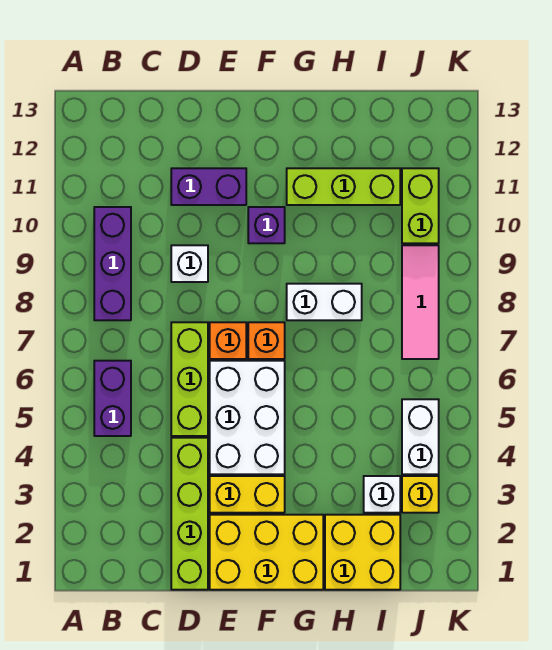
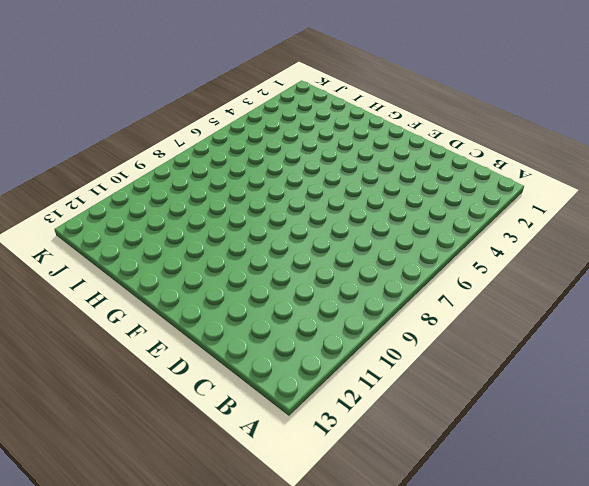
none -> purple 1x2 brick [94,361,131,436]
none -> purple 1x3 brick [94,207,131,320]
none -> lime 1x4 brick [171,438,208,590]

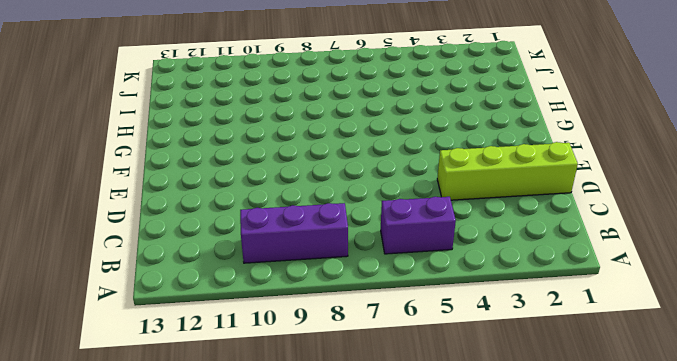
none -> lime 1x3 brick [171,322,208,436]
none -> white 1x1 brick [171,245,208,282]
none -> purple 1x2 brick [171,168,246,205]

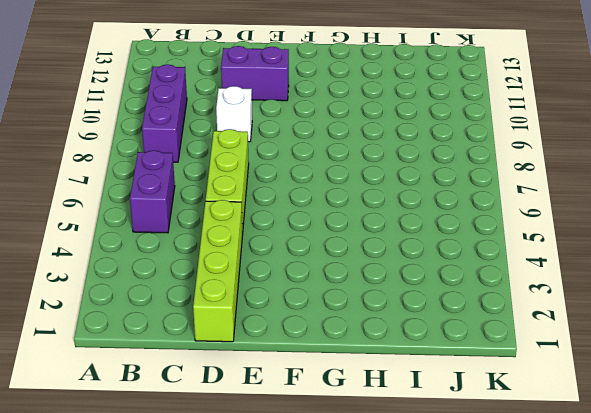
none -> yellow 2x3 brick [210,515,323,590]
none -> yellow 1x2 brick [210,476,285,513]
none -> white 2x3 brick [210,361,285,474]

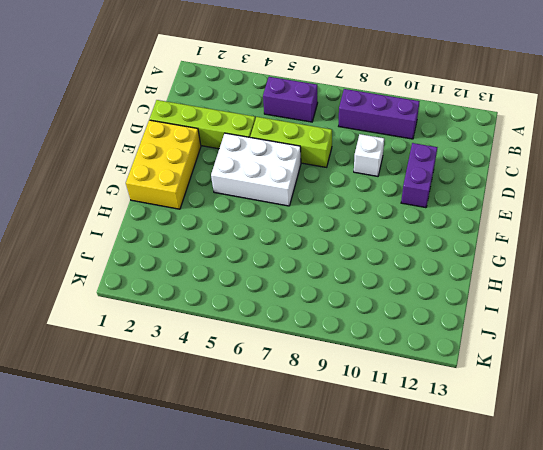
none -> yellow 1x2 brick [210,476,285,513]
none -> orange 1x1 brick [210,322,246,359]
none -> orange 1x1 brick [248,322,285,359]

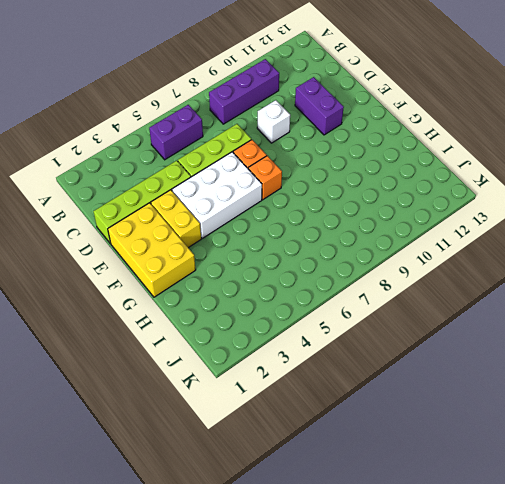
none -> purple 1x1 brick [248,207,285,243]
none -> white 1x2 brick [287,284,362,320]
none -> lime 1x3 brick [287,168,400,205]

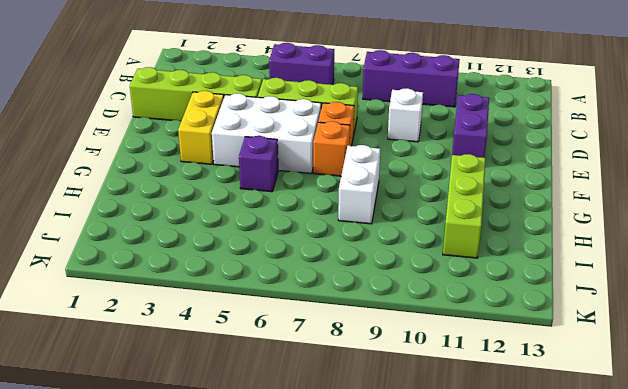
purple 1x1 brick [239,136,278,192] -> purple 1x1 brick moved to [248,207,285,243]
none -> yellow 2x3 brick [210,515,323,590]
none -> yellow 2x2 brick [325,515,400,590]
none -> white 1x1 brick [364,476,400,513]

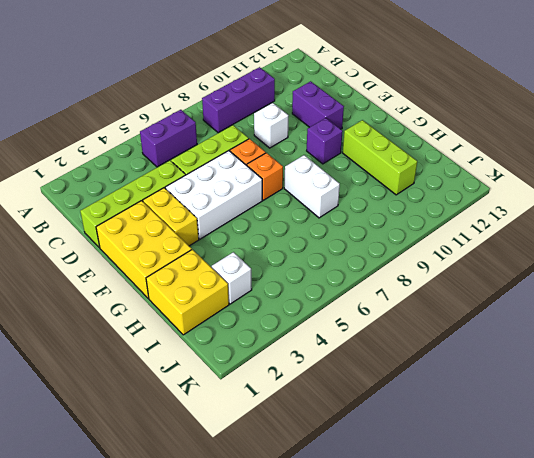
none -> yellow 1x1 brick [402,476,439,513]
none -> white 1x2 brick [402,399,439,474]
none -> pink 1x3 tile [402,245,439,359]

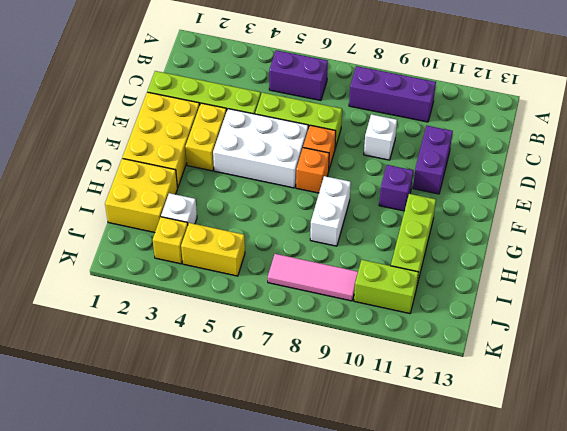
yellow 1x2 brick [181,223,245,276] -> white 1x2 brick [402,399,439,474]

